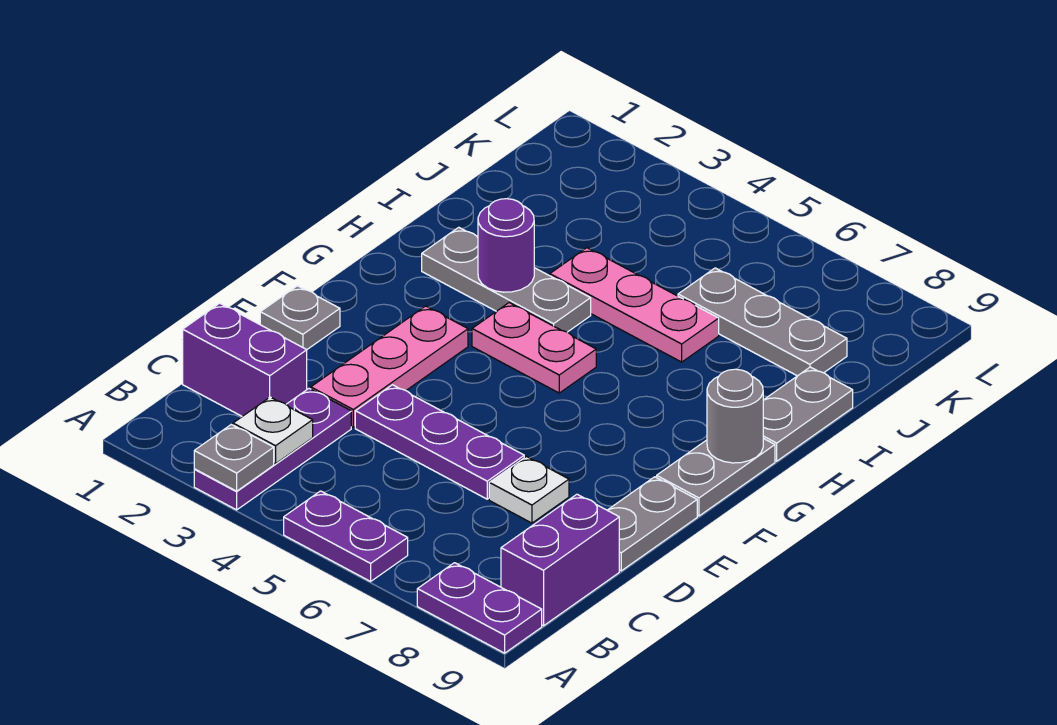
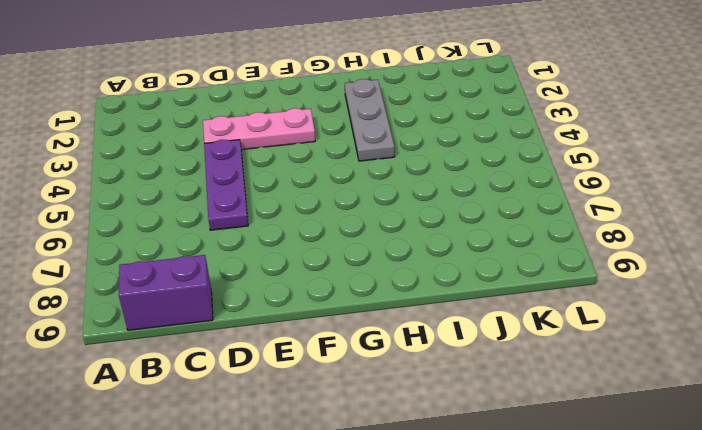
none -> purple 1x3 plate [194,389,351,510]
none -> purple 1x2 plate [284,491,408,581]
none -> purple 1x2 plate [417,563,542,653]

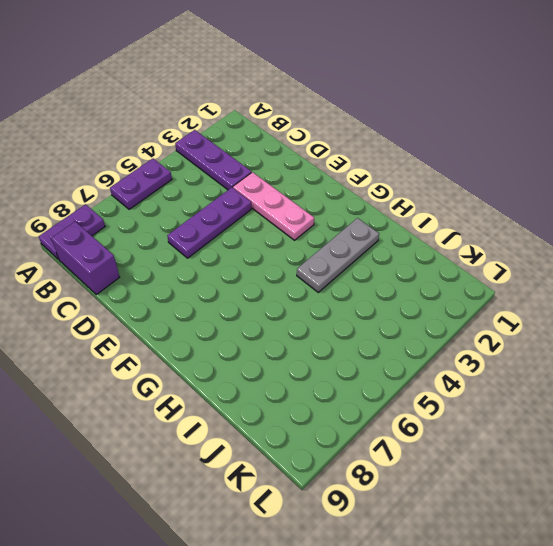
none -> purple 1x2 brick [183,303,307,416]
none -> white 1x1 plate [489,457,569,523]
none -> grey 1x2 plate [607,477,697,571]

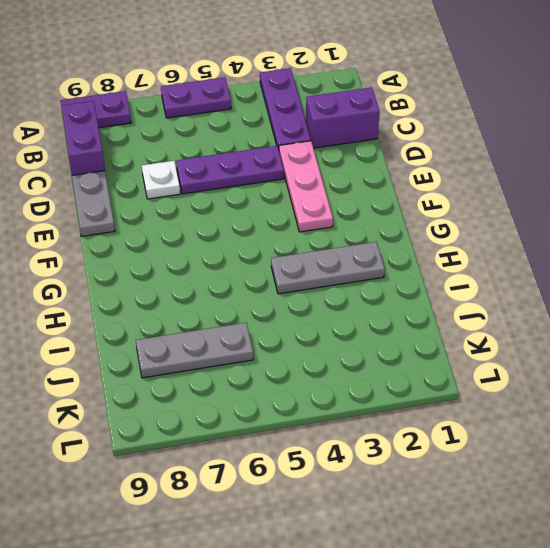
none -> grey 1x1 plate [260,286,340,350]
none -> grey 1x2 plate [657,438,775,516]
none -> pink 1x2 plate [472,303,596,393]

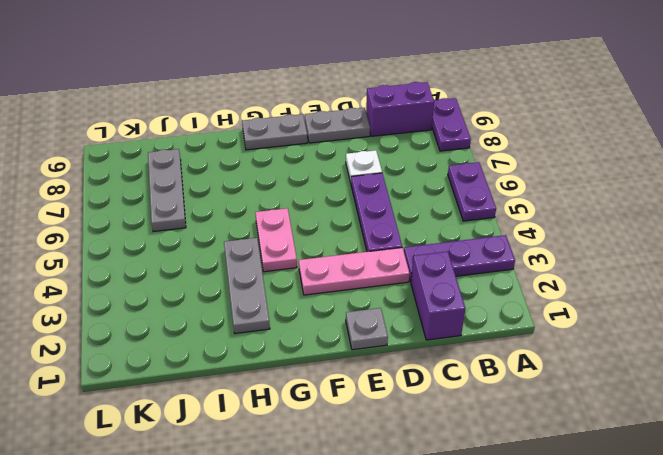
none -> grey 1x2 plate [763,367,853,461]
none -> pink 1x3 plate [550,248,719,362]
none -> grey 1x1 plate [194,425,274,491]

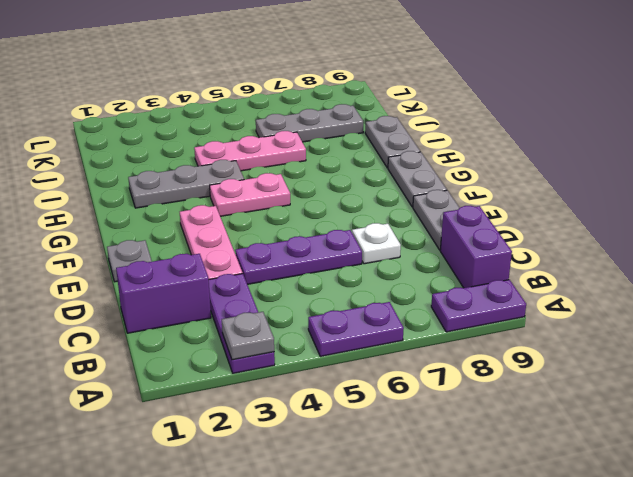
none -> white 1x1 plate [233,397,313,464]
none -> grey 1x1 round brick [707,369,763,463]
none -> purple 1x1 round brick [478,199,534,292]

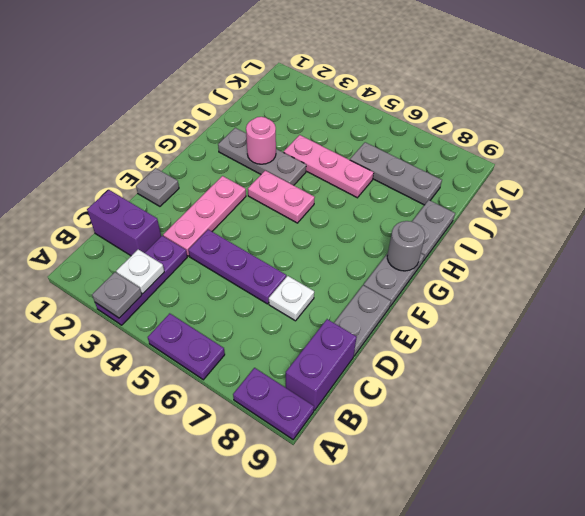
pink 1x1 round brick [246,117,276,164] -> purple 1x1 round brick [478,199,534,292]

